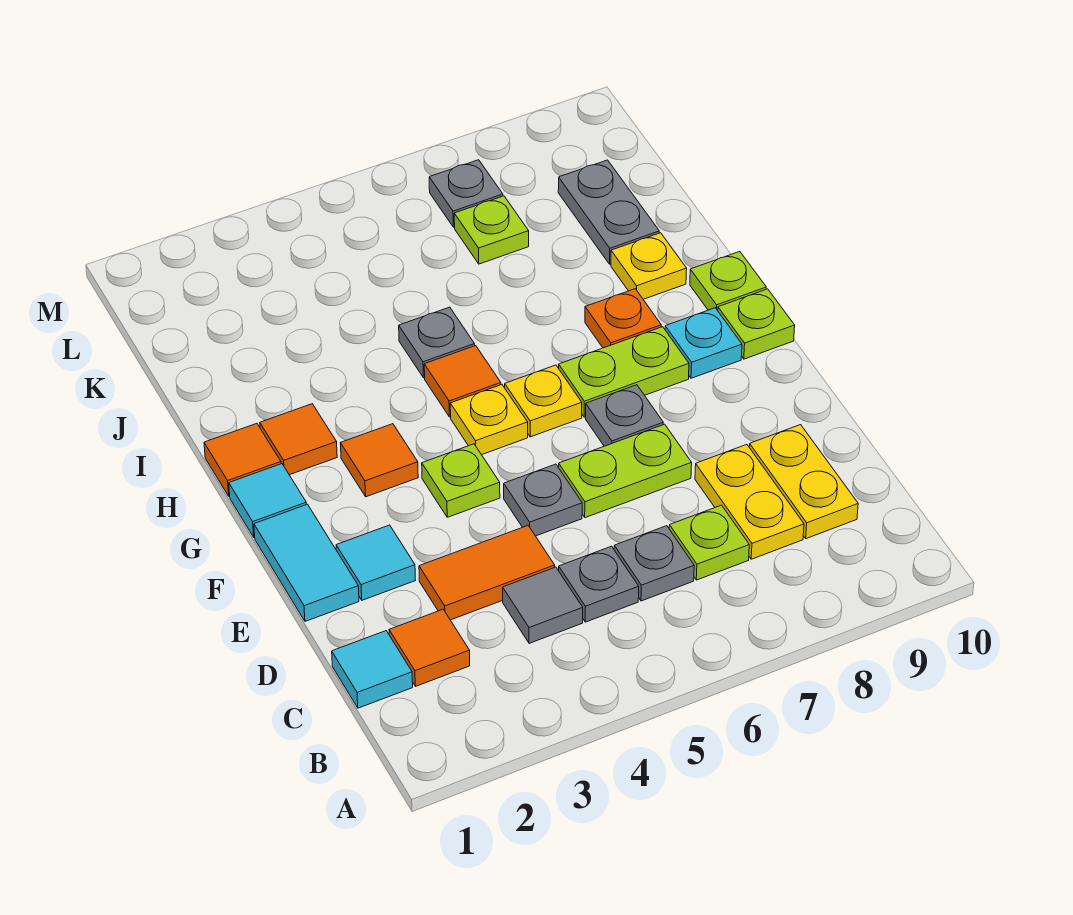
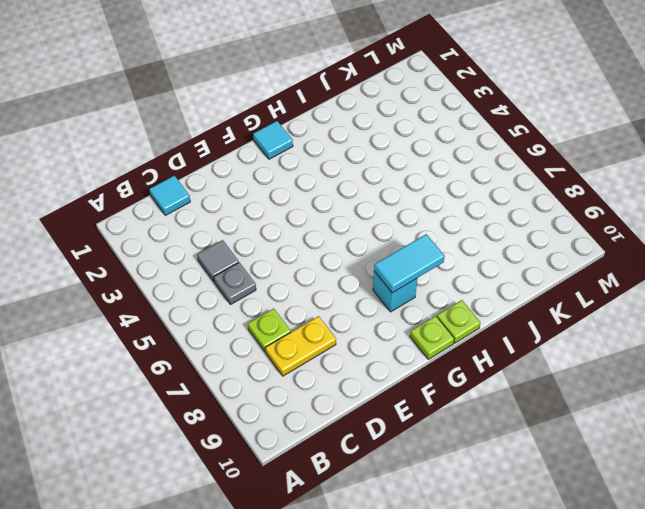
cyan 1x1 brick [373,271,417,312] -> lime 1x2 plate [559,327,689,417]
cyan 1x2 tile [374,234,445,293] -> cyan 1x2 tile moved to [254,504,359,621]
none -> orange 1x1 tile [389,609,470,686]
none -> grey 1x1 plate [614,526,694,601]
none -> yellow 1x2 plate [749,425,858,539]
none -> orange 1x2 tile [419,526,555,620]

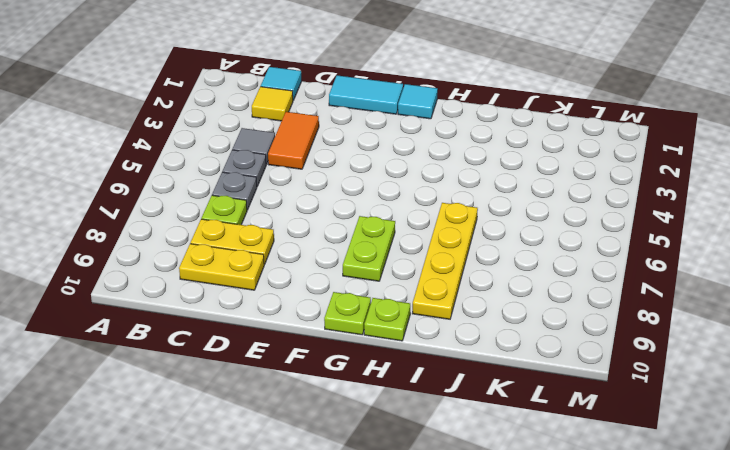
yellow 1x1 tile [252,87,293,121] -> orange 1x1 tile [389,609,470,686]
yellow 1x4 plate [412,203,478,319] -> yellow 1x1 plate [611,233,687,299]
none -> cyan 1x1 tile [336,525,415,600]
none -> grey 1x1 plate [504,464,582,536]
none -> lime 1x2 plate [559,424,692,518]
none -> lime 1x1 plate [422,444,500,517]

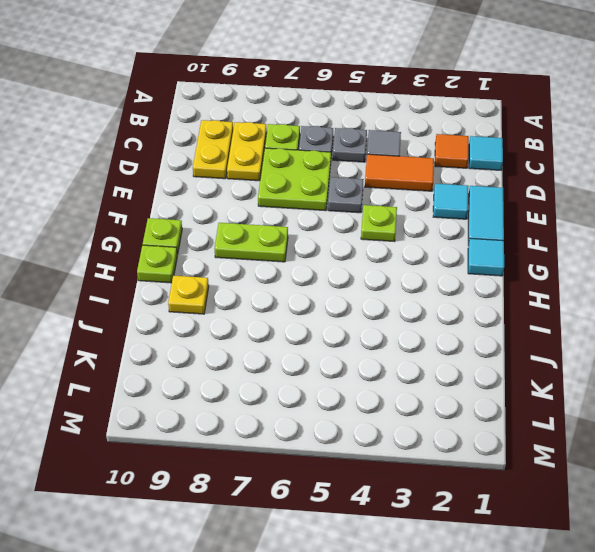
lime 2x2 plate [258,148,331,211] -> lime 1x2 plate [559,424,692,518]
none -> grey 1x1 plate [586,385,663,446]
none -> orange 1x1 tile [340,424,418,497]
none -> yellow 1x1 plate [450,385,528,455]
none -> yellow 1x1 plate [505,365,582,437]

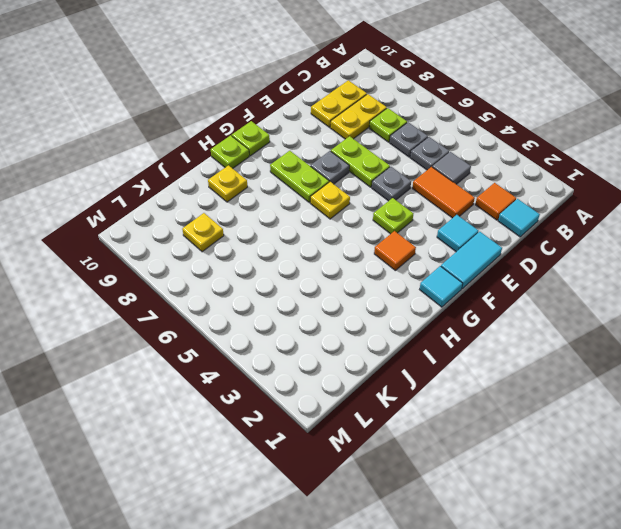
yellow 1x1 plate [182,213,224,252] -> yellow 1x1 plate moved to [450,385,528,455]
none -> cyan 1x1 plate [665,308,742,378]
none -> orange 1x1 tile [204,424,281,496]
none -> orange 1x1 tile [260,404,337,475]
none -> orange 1x1 tile [424,346,501,417]

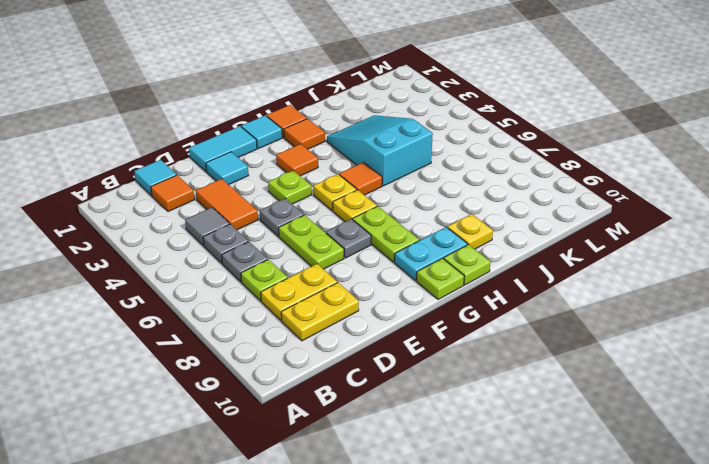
cyan 1x2 plate [395,227,467,281] -> cyan 1x1 plate [665,308,742,378]
cyan 2x3 slope [327,115,433,186] -> grey 1x1 plate [399,307,475,378]
none -> orange 1x1 plate [585,289,661,348]
none -> grey 1x2 plate [558,160,659,264]
none -> lime 1x1 plate [454,196,529,264]
none -> grey 1x1 plate [429,160,503,227]

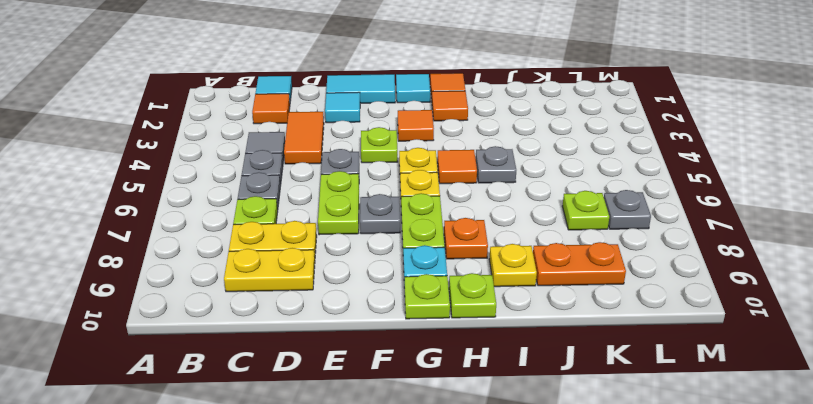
orange 1x2 plate [533,242,626,286] -> grey 1x2 plate [558,160,659,264]

